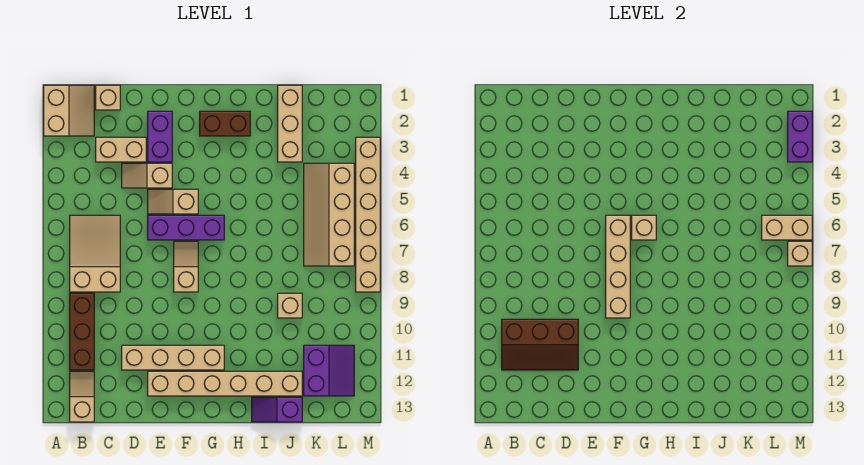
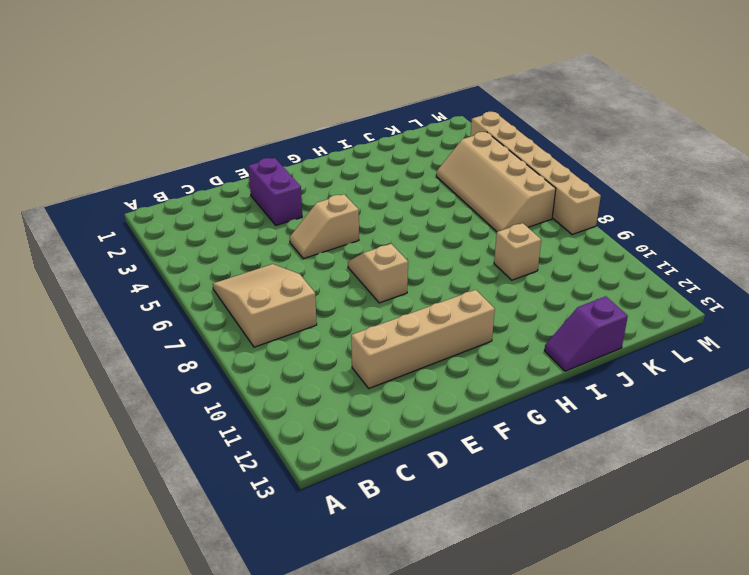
none -> tan 2x2 slope [44,85,94,136]
none -> brown 1x3 brick [70,293,94,370]
none -> tan 1x2 slope [70,371,94,422]

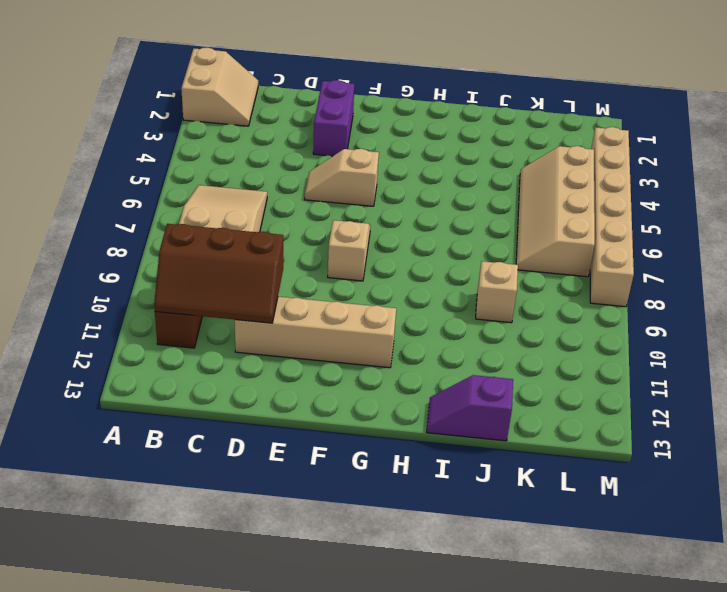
none -> tan 1x2 slope [70,371,94,422]
none -> tan 1x1 brick [96,85,120,110]
none -> tan 1x2 brick [96,137,146,162]

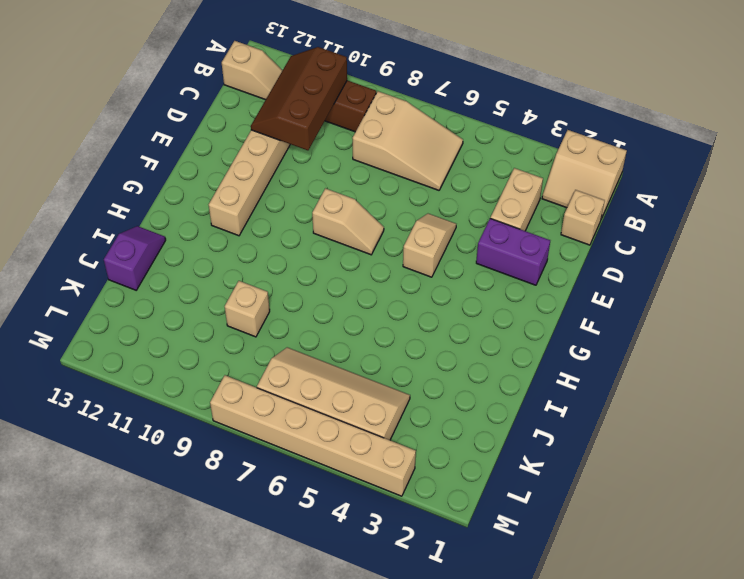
none -> tan 1x2 slope [122,163,172,188]
none -> purple 1x3 brick [148,215,224,240]
none -> tan 1x6 brick [148,371,302,396]

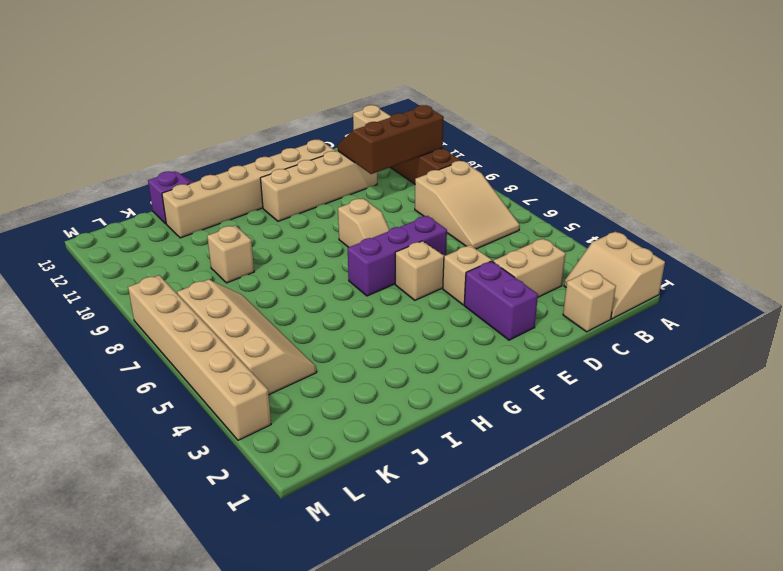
none -> brown 1x2 brick [200,111,250,136]
none -> tan 1x3 brick [278,85,302,162]
none -> purple 2x2 slope [304,345,354,396]

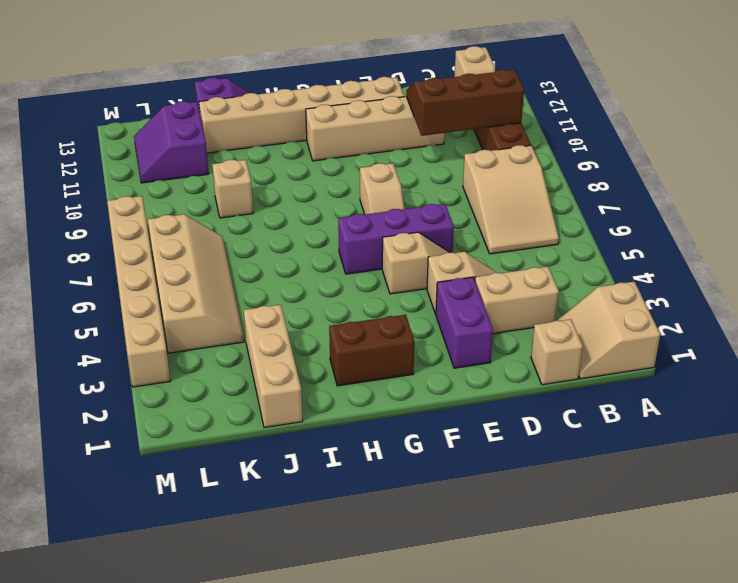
none -> tan 1x4 brick [606,215,630,318]
none -> tan 1x1 brick [632,215,656,240]
none -> tan 1x2 brick [762,215,812,240]

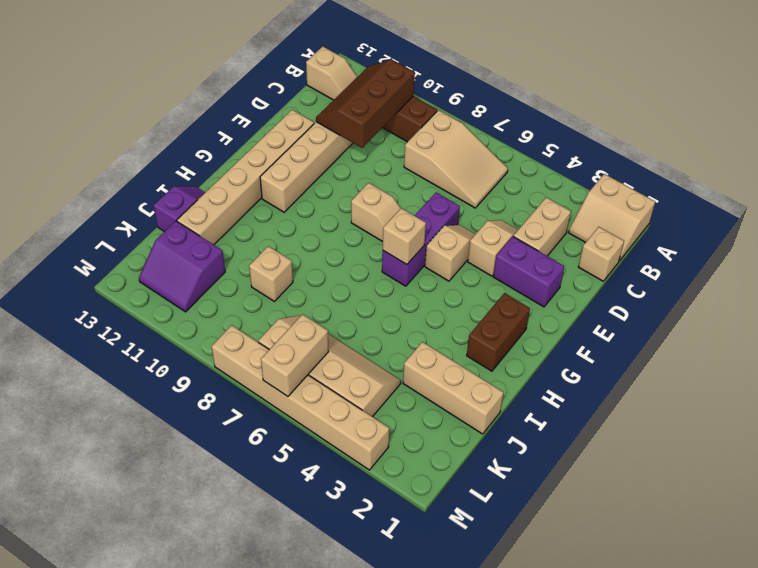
none -> tan 1x4 brick [606,215,630,318]
none -> purple 1x2 brick [788,111,812,162]
none -> tan 1x1 brick [788,241,812,266]

